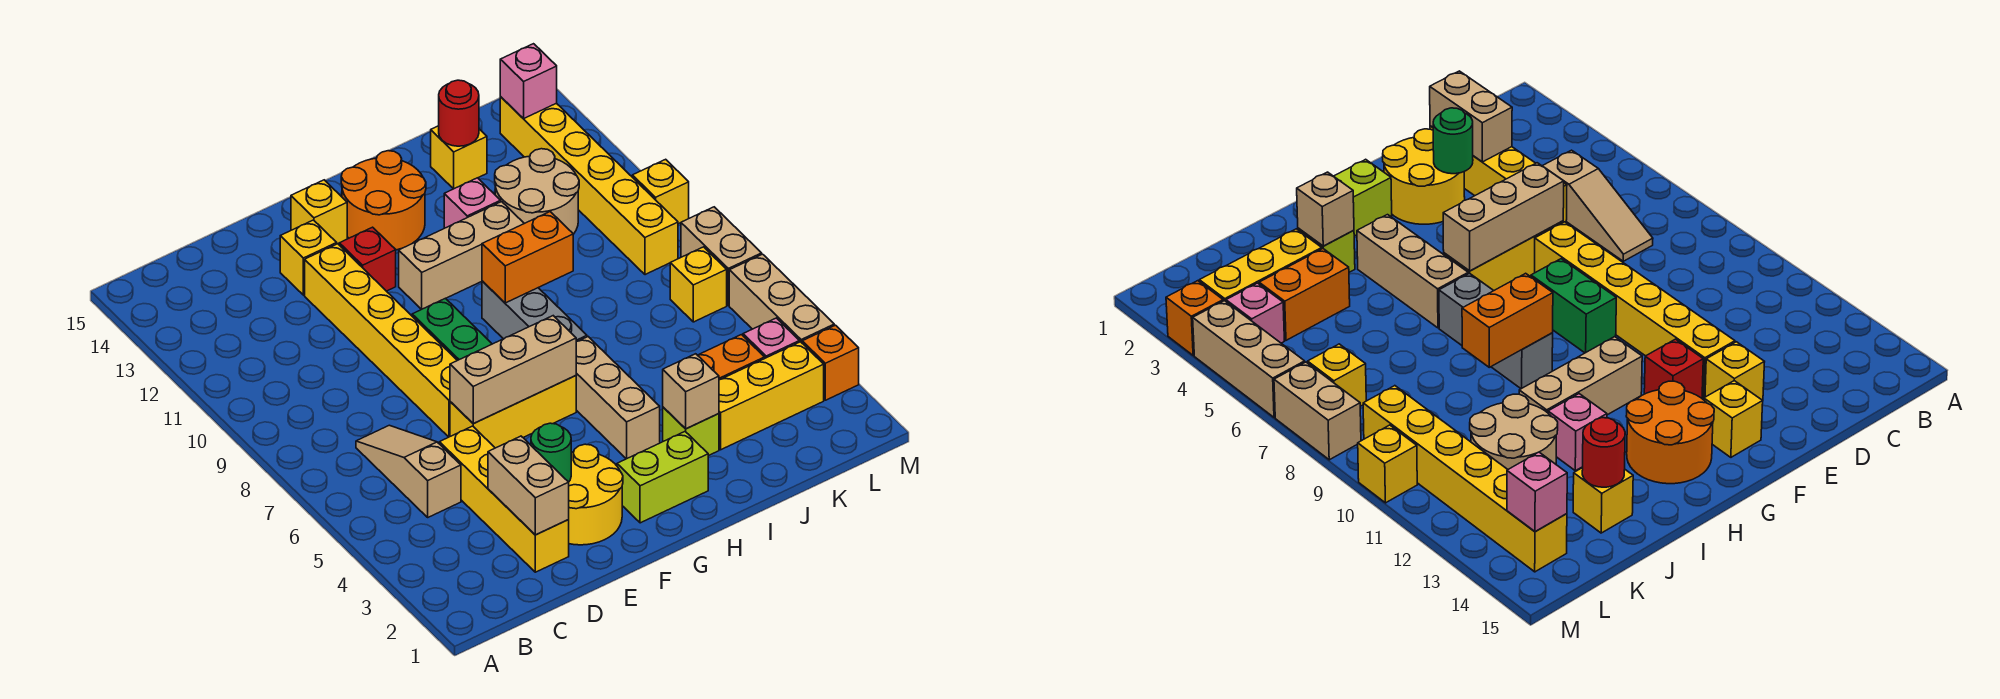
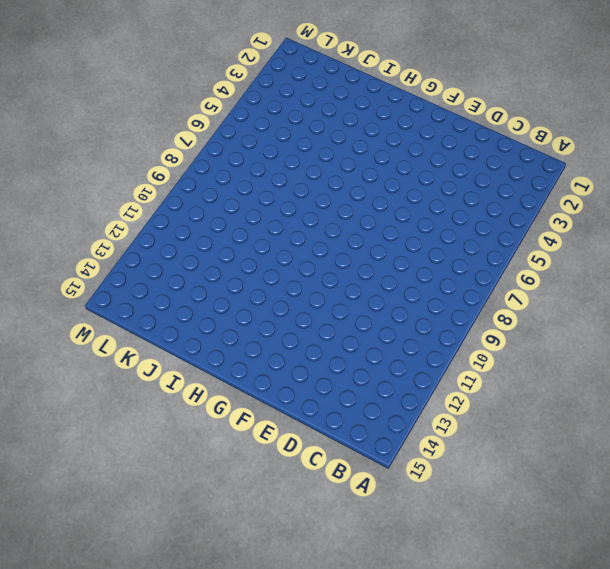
none -> tan 1x3 slope [356,425,461,517]
none -> yellow 1x4 brick [439,426,569,572]
none -> yellow 2x2 round brick [568,444,623,545]
none -> yellow 1x3 brick [450,375,576,448]

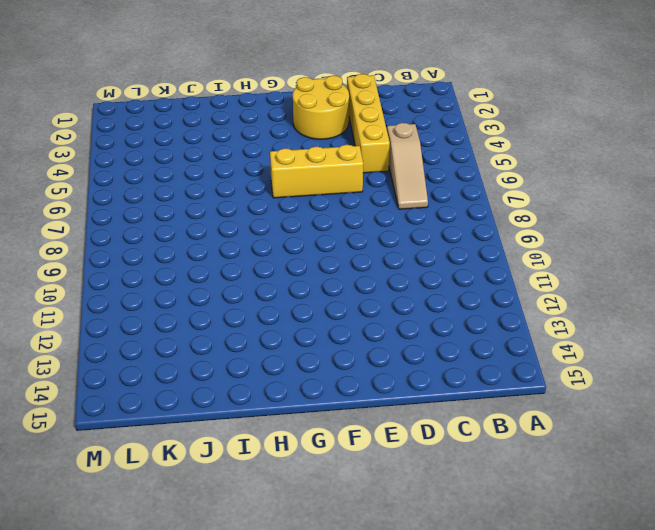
none -> yellow 1x6 brick [305,244,457,437]
none -> yellow 1x1 brick [280,220,337,295]
none -> green 1x2 brick [412,298,492,361]
none -> red 1x1 brick [339,227,396,291]

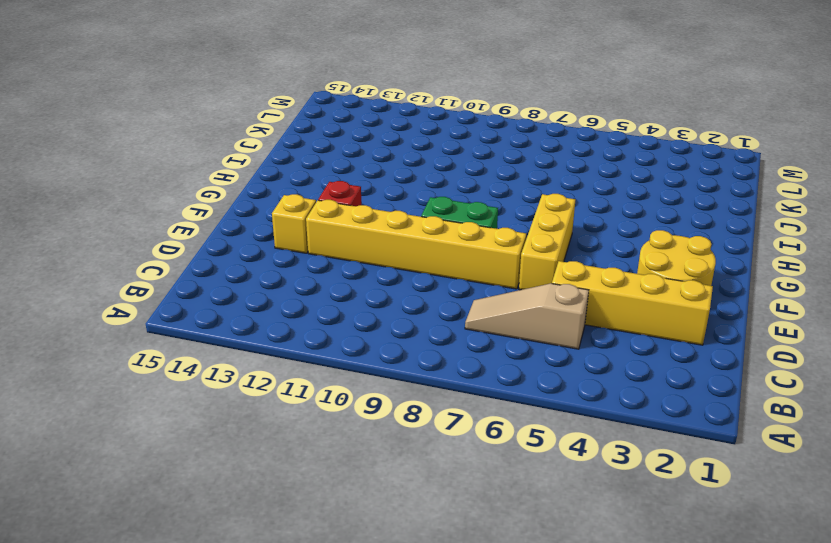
none -> yellow 1x1 brick [291,180,347,244]
none -> lime 1x2 brick [617,432,708,523]
none -> tan 1x3 brick [399,202,524,309]
none -> orange 2x2 round brick [341,151,426,250]

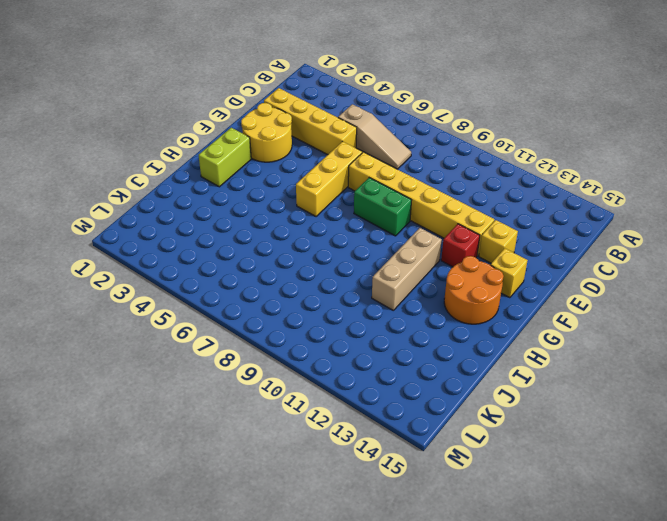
none -> tan 1x3 brick [576,337,660,459]
none -> grey 1x3 brick [482,281,587,342]
none -> lime 1x1 brick [663,407,719,456]
none -> pink 1x1 brick [444,178,501,228]

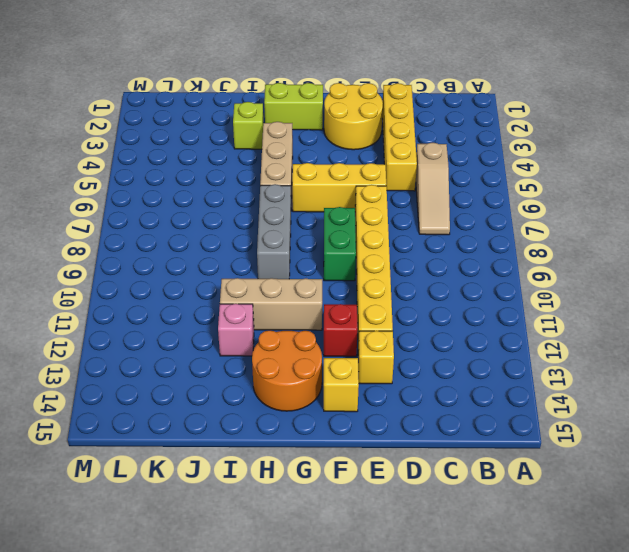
none -> yellow 1x3 brick [719,342,824,450]
none -> orange 1x2 brick [698,335,765,380]
none -> tan 2x2 round brick [495,149,579,234]
none -> yellow 1x1 brick [431,126,487,189]

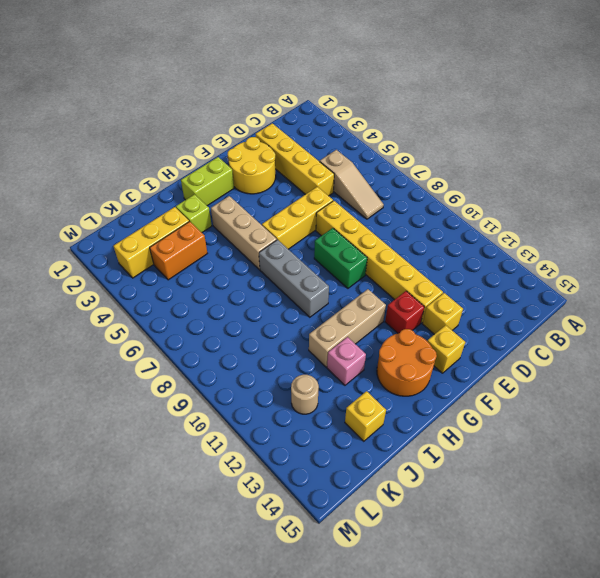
tan 1x1 round brick [291,375,319,414] -> tan 2x2 round brick [495,149,579,234]
none -> pink 1x1 brick [743,318,799,358]
none -> yellow 1x1 brick [670,247,727,322]
none -> yellow 1x6 brick [500,97,678,275]
none -> orange 1x1 brick [802,325,859,400]

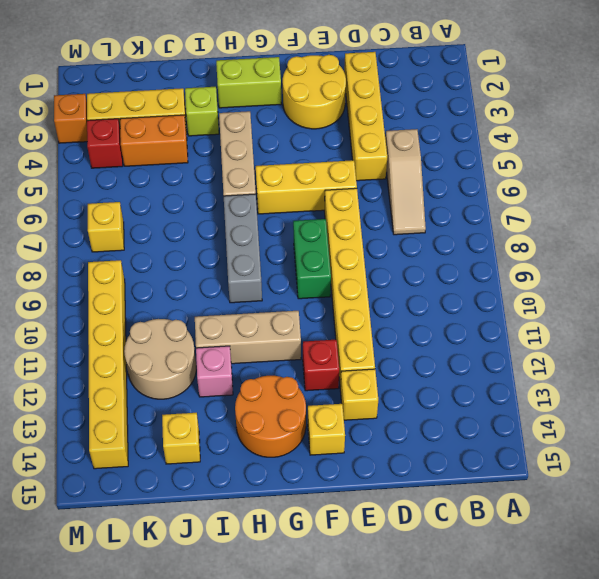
red 1x1 brick [87,119,123,168] -> pink 1x1 brick [743,318,799,358]
none -> tan 1x3 brick [729,254,834,343]
none -> tan 1x2 brick [681,207,762,305]
none -> yellow 1x1 brick [632,159,689,224]
none -> tan 1x2 brick [488,436,569,535]

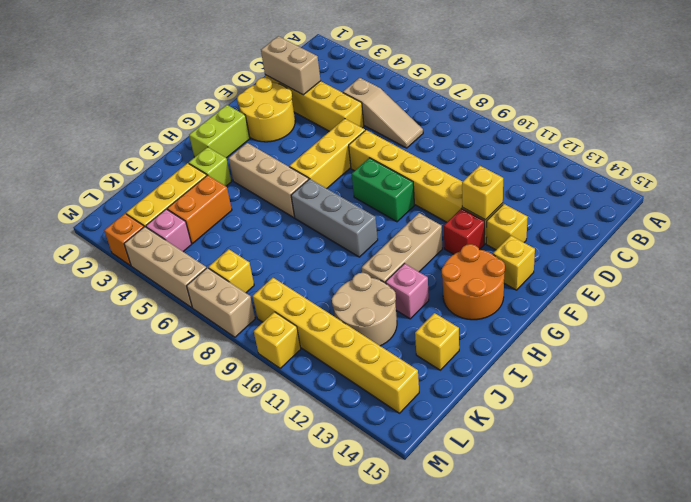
yellow 1x1 brick [462,166,503,220] -> none
none -> green 1x1 round brick [531,423,571,482]
none -> tan 1x3 brick [450,316,576,424]
none -> orange 1x2 brick [482,212,573,303]
none -> tan 1x1 brick [663,354,719,429]

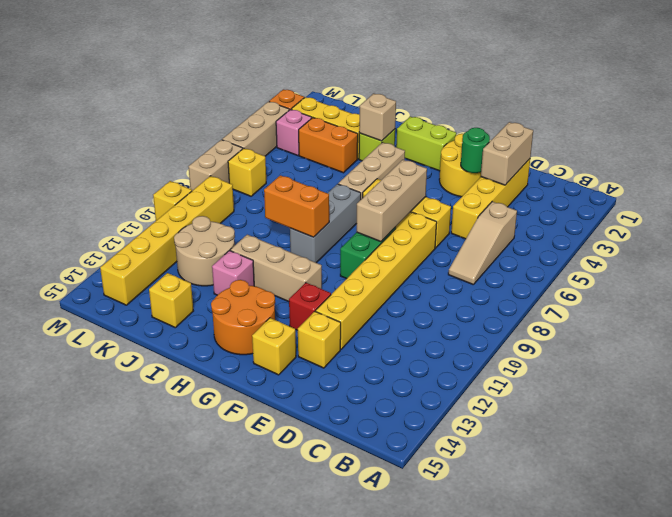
tan 1x3 brick [356,160,427,242] -> tan 1x3 brick turned to [450,316,576,424]
none -> red 1x1 round brick [439,80,479,146]
none -> pink 1x1 brick [500,44,557,119]

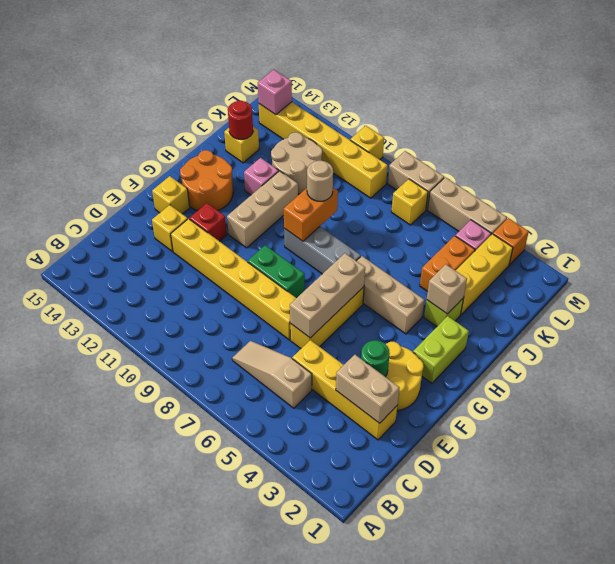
tan 1x1 round brick [307,161,333,201] -> none

